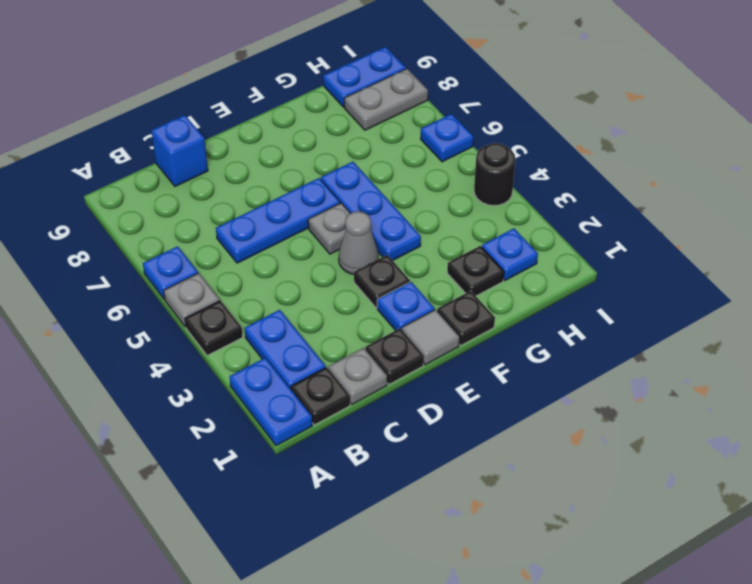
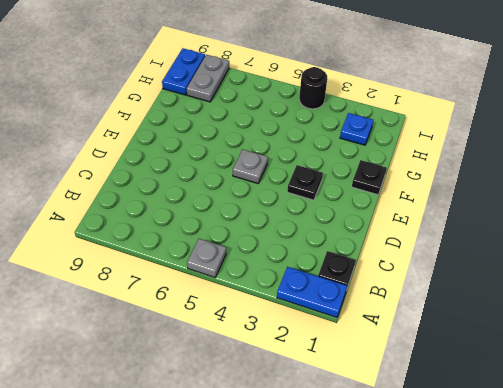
none -> black 1x1 plate [185,301,243,356]
none -> blue 1x1 plate [143,246,198,299]
none -> blue 1x2 plate [245,310,326,389]

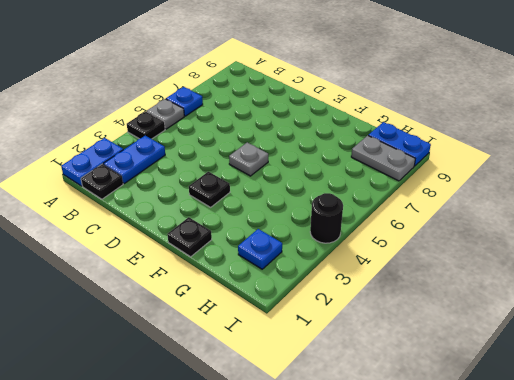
none -> grey 1x1 plate [328,348,387,404]
none -> blue 1x3 plate [216,178,340,263]
none -> blue 1x1 brick [151,115,208,186]

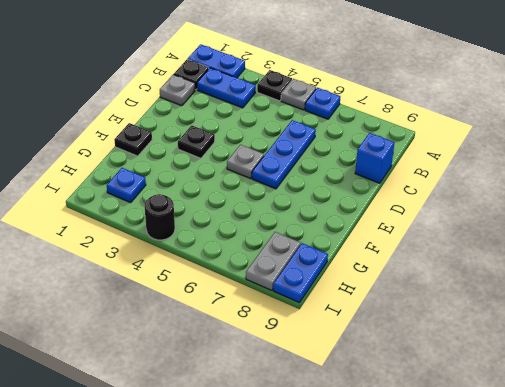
none -> black 1x1 plate [365,329,424,384]
none -> grey 1x1 tile [402,309,460,365]
none -> blue 1x1 plate [377,282,435,331]

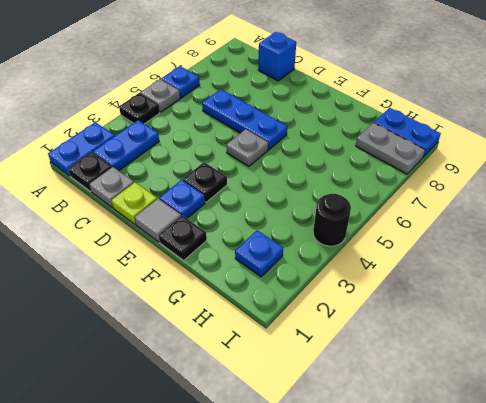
lime 1x1 plate [111,183,157,224] -> black 1x1 plate [365,329,424,384]
none -> grey 1x1 cone [339,211,378,274]
none -> blue 1x3 plate [321,162,421,261]
none -> black 1x1 plate [447,246,504,296]

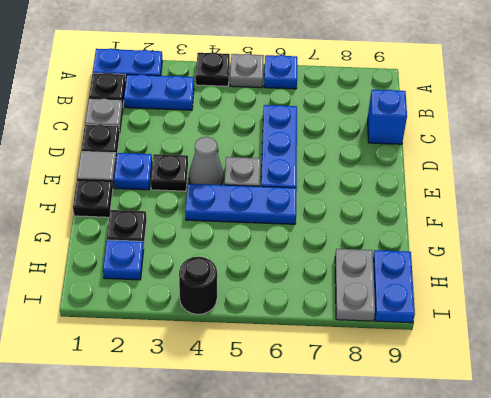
none -> blue 1x1 plate [421,114,473,162]

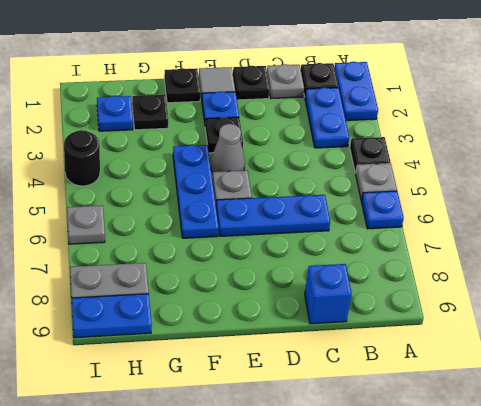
grey 1x1 plate [67,205,105,244] -> blue 1x1 plate [421,114,473,162]

